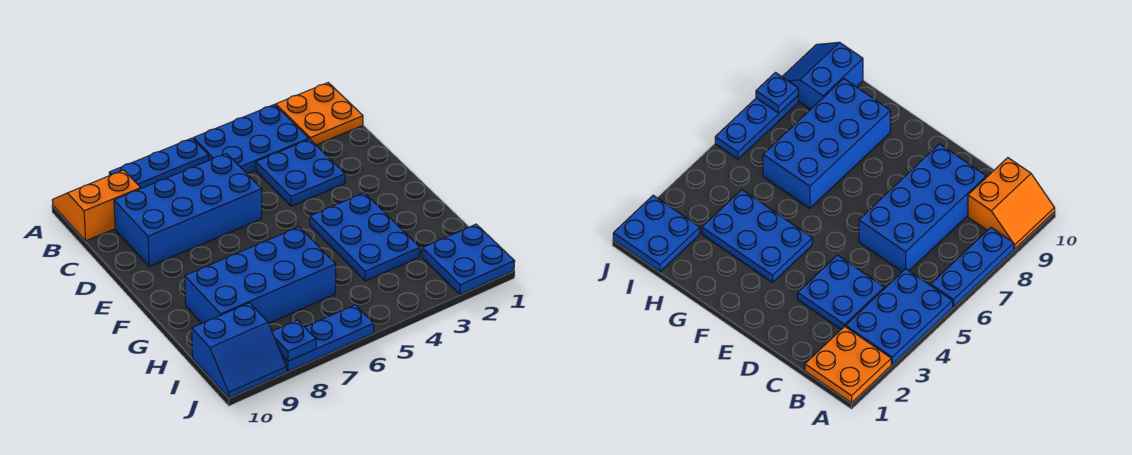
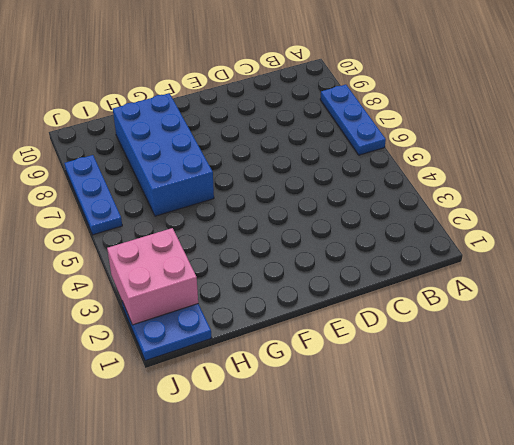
pink 2x2 brick [107,228,198,325] -> none
none -> orange 2x2 plate [276,83,363,145]
none -> blue 2x3 plate [194,105,309,174]
none -> orange 2x2 slope [52,170,141,241]

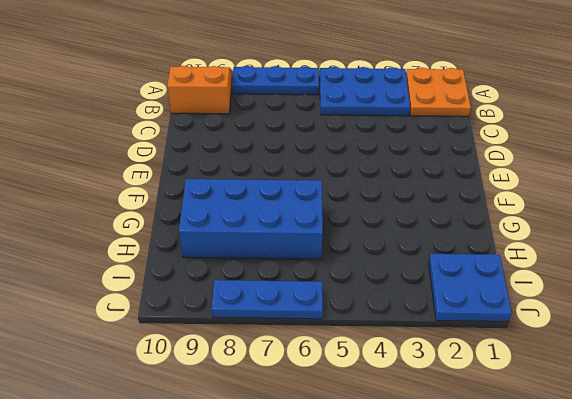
none -> blue 2x2 plate [256,139,345,206]
none -> blue 2x4 brick [114,154,262,266]
none -> blue 2x3 plate [310,193,420,281]

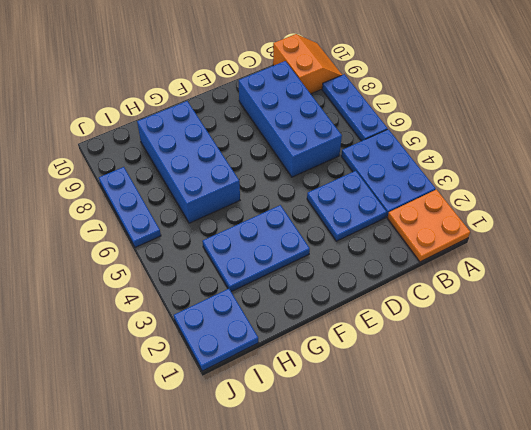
none -> blue 2x2 slope [192,303,287,398]
none -> blue 1x1 plate [272,320,316,361]

